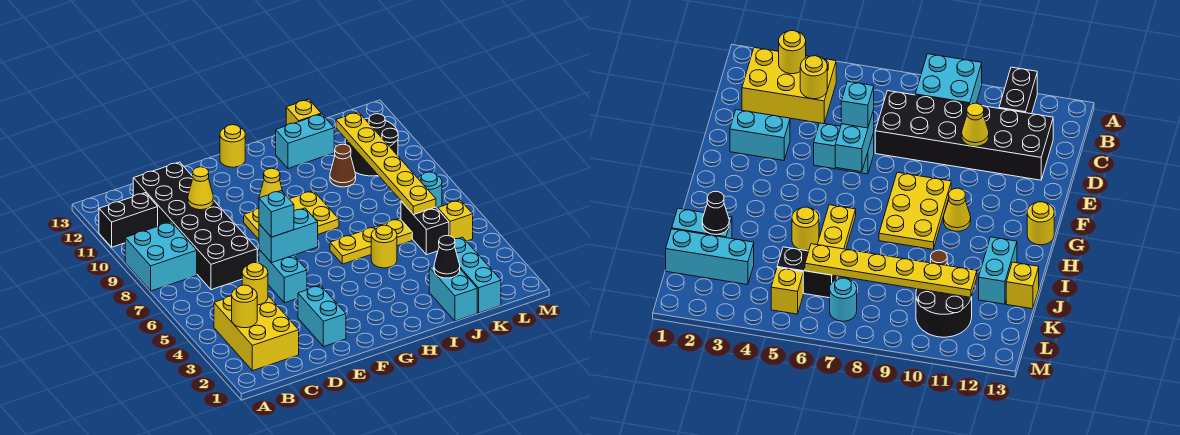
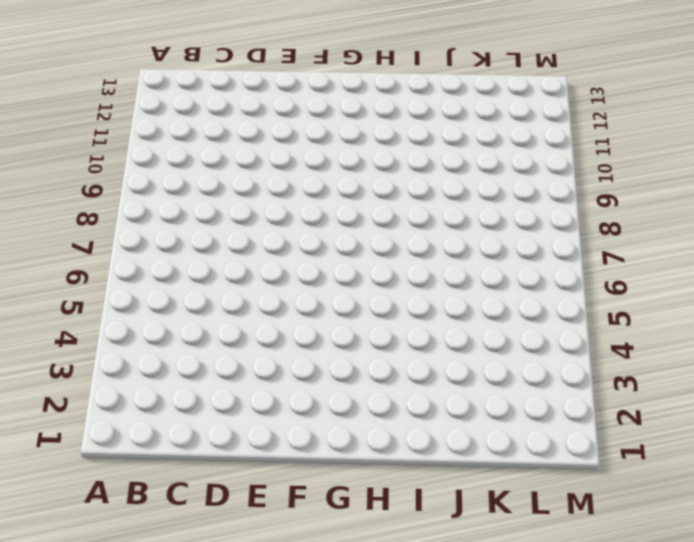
none -> cyan 2x2 brick [125,222,197,291]
none -> black 1x2 brick [99,193,158,247]
none -> yellow 2x3 brick [214,296,299,371]

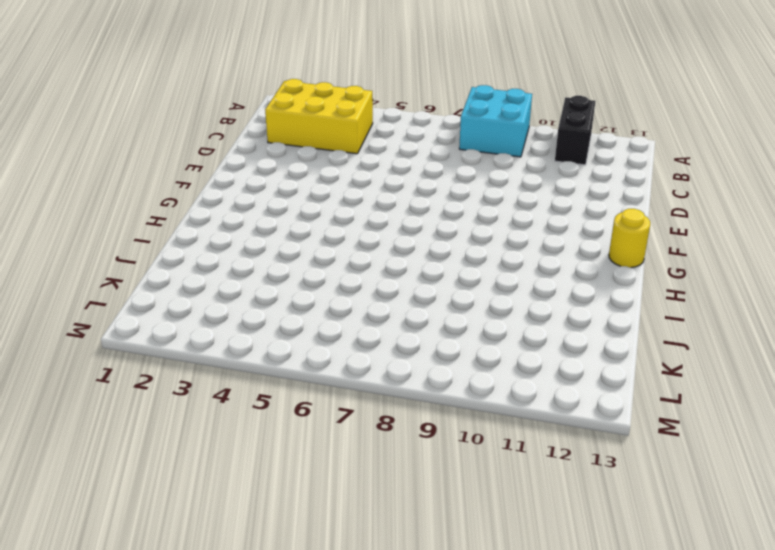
none -> black 2x6 brick [133,162,257,290]
none -> cyan 1x2 brick [298,285,346,347]
none -> cyan 1x2 brick [259,250,307,303]

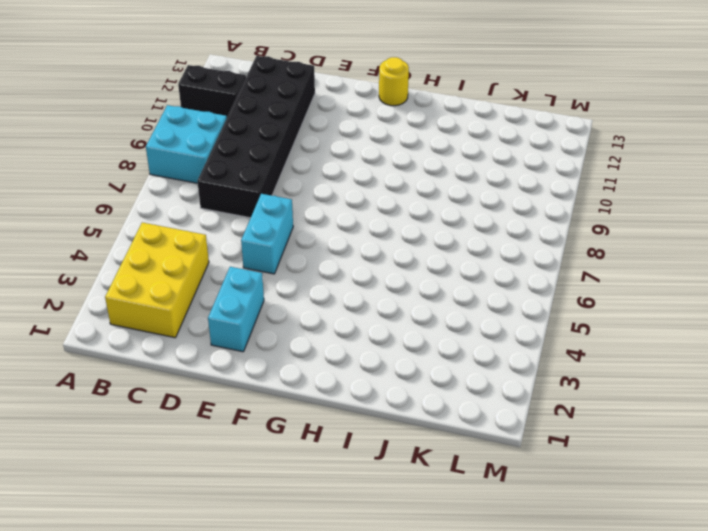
none -> yellow 2x3 plate [244,191,339,239]
none -> yellow 1x1 cone [259,168,283,198]
none -> yellow 1x3 plate [330,219,412,264]

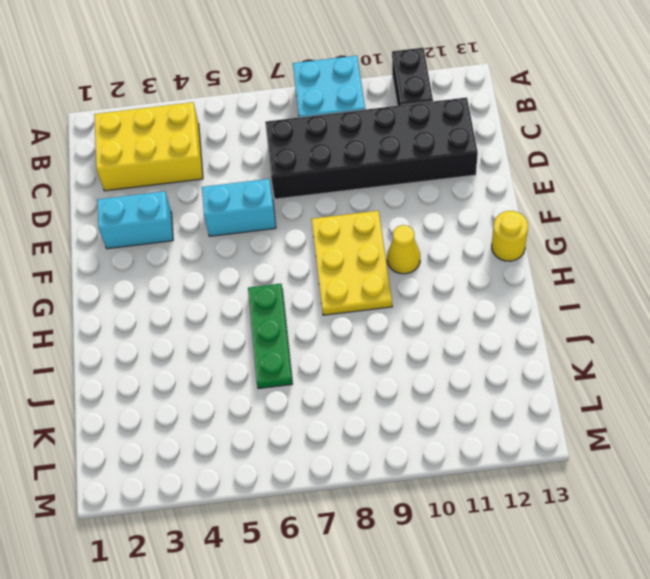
green 1x3 plate [248,284,292,389] -> yellow 1x3 plate [330,219,412,264]
none -> yellow 1x1 round brick [371,225,397,268]
none -> cyan 1x2 brick [276,114,334,169]
none -> cyan 1x2 brick [429,266,477,321]

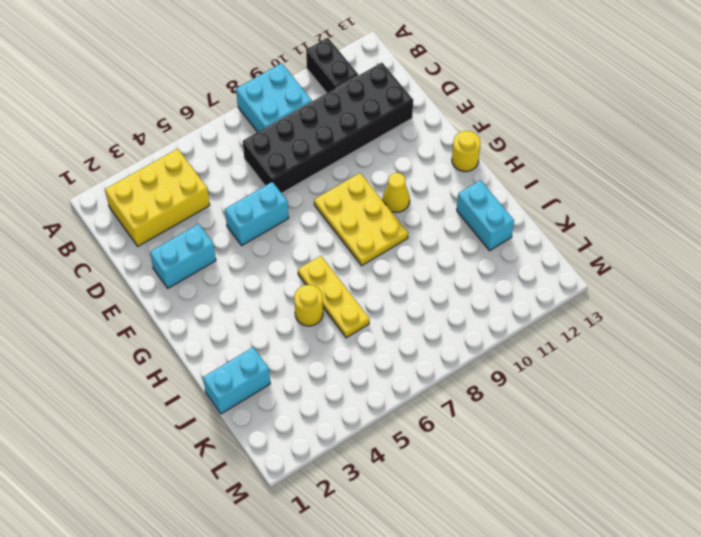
none -> brown 1x1 cone [330,144,356,187]
none -> yellow 1x1 brick [286,99,321,125]
none -> cyan 1x3 brick [455,237,501,313]

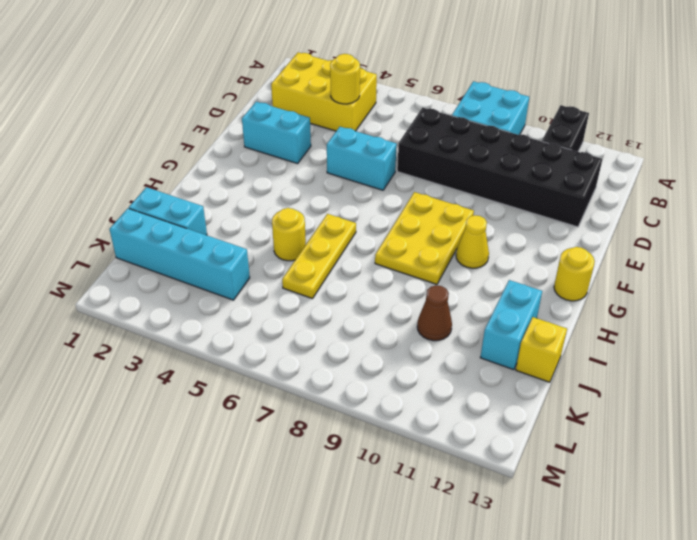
cyan 1x4 brick [109,208,250,300] -> cyan 1x3 brick [455,237,501,313]
none -> black 1x2 brick [401,201,449,255]
none -> black 2x2 round brick [345,114,398,176]
none -> yellow 1x1 brick [438,200,473,241]

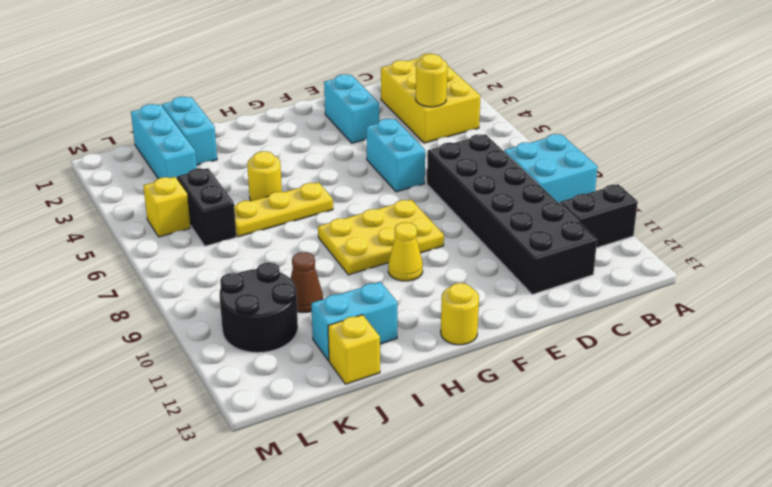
none -> cyan 1x1 round brick [418,172,442,209]
none -> yellow 1x1 round brick [232,285,257,328]
none -> yellow 1x1 cone [188,167,213,210]

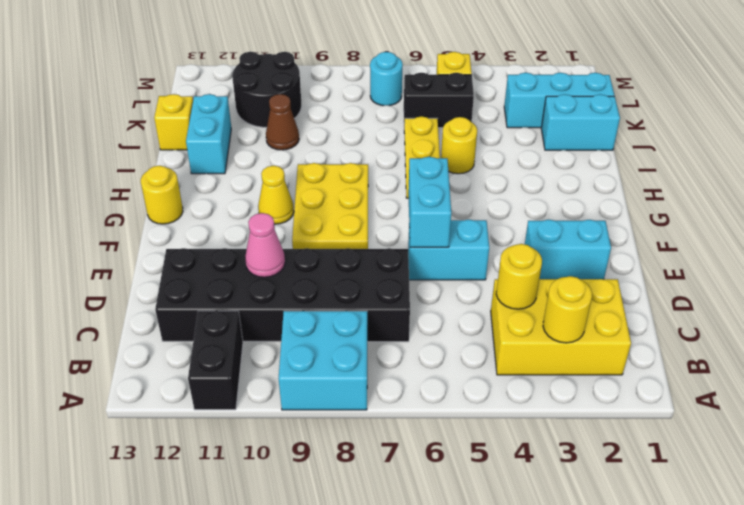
pink 1x1 cone [245,213,285,277] -> yellow 1x1 cone [188,167,213,210]
none -> black 1x1 cone [434,236,460,278]
none -> yellow 1x6 plate [336,112,436,215]
none -> cyan 1x1 brick [259,191,294,237]

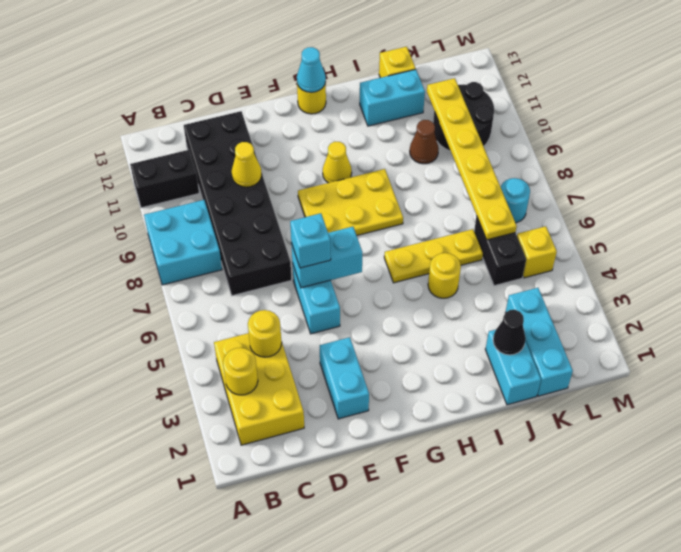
cyan 1x1 cone [297,47,326,92] -> none

